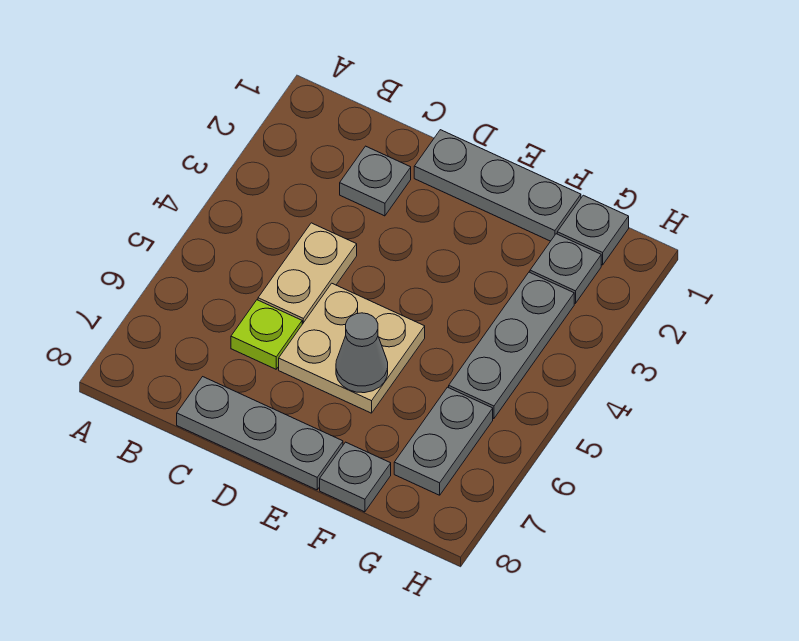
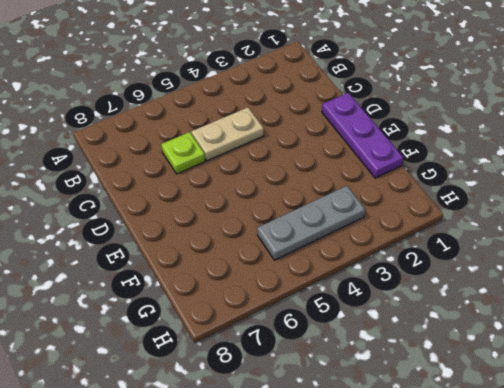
purple 1x3 plate [322,93,403,178] -> grey 1x3 plate [414,130,581,241]
none -> grey 1x1 plate [340,146,411,216]
none -> grey 1x3 plate [177,377,343,490]
none -> tan 2x2 plate [279,283,425,413]

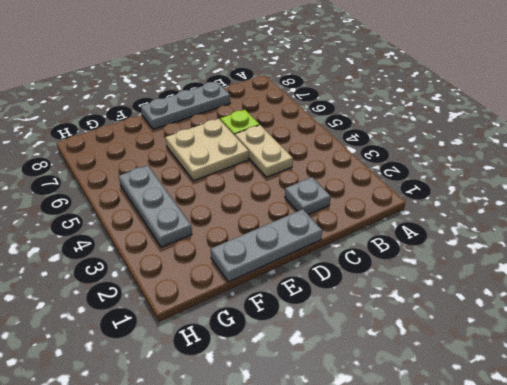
none -> grey 1x1 plate [320,442,391,512]
none -> grey 1x1 plate [557,195,629,265]
none -> grey 1x1 plate [530,234,601,303]

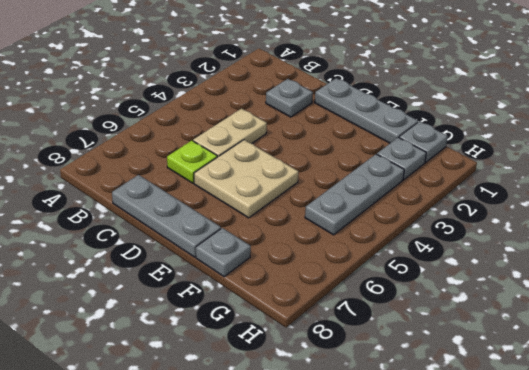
none -> grey 1x2 plate [394,387,493,495]
none -> grey 1x1 cone [336,313,388,393]

